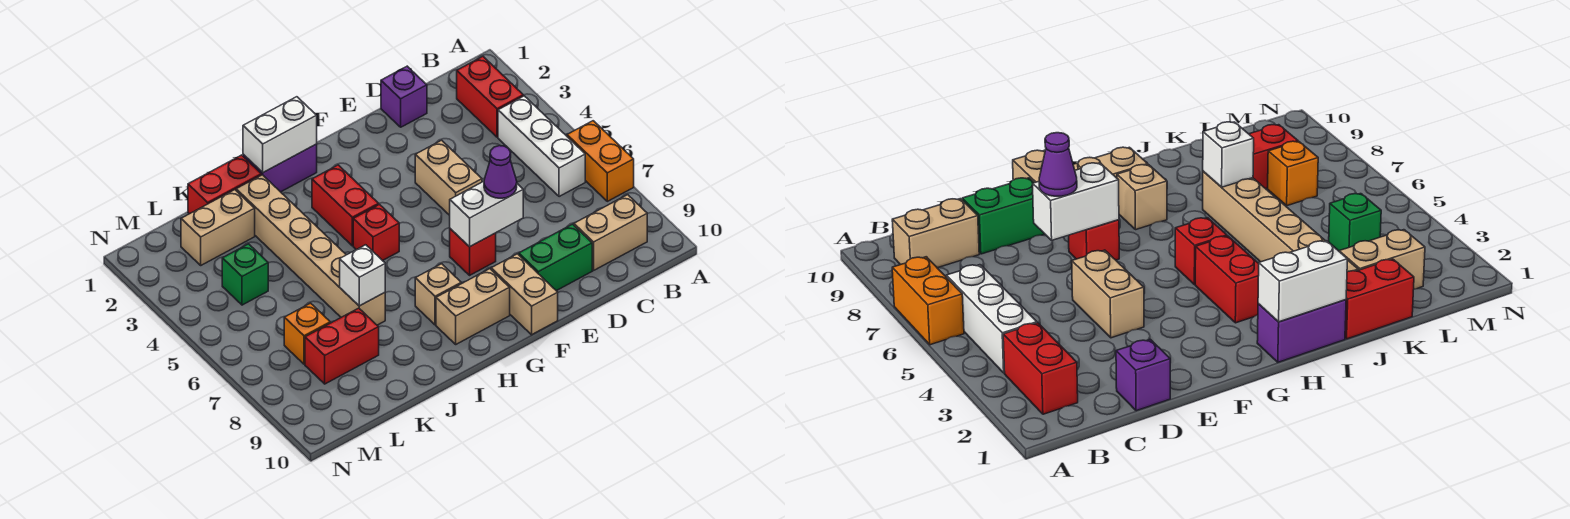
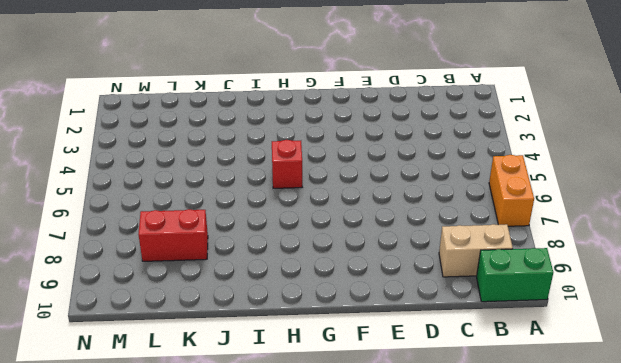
green 1x2 brick [477,248,553,302] -> green 1x2 brick moved to [519,224,592,291]
none -> red 1x2 brick [457,57,523,137]
none -> white 1x3 brick [498,96,585,197]
none -> purple 1x1 brick [381,66,427,127]

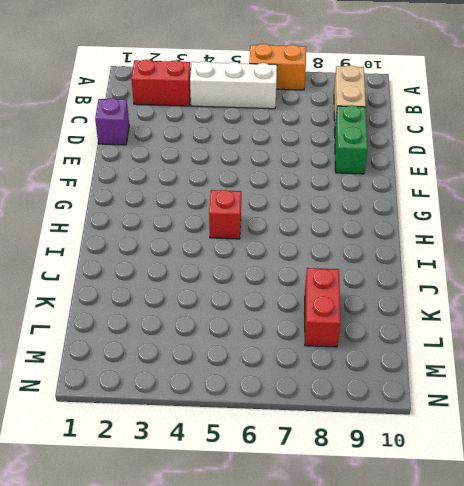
none -> tan 1x2 brick [415,140,482,215]
none -> red 1x1 brick [450,229,496,275]
none -> tan 1x2 brick [491,254,558,335]

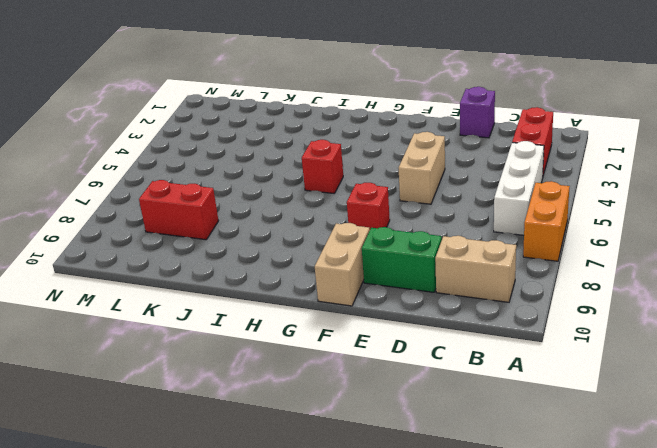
none -> tan 1x2 brick [436,269,510,344]
none -> purple 1x2 brick [243,144,317,192]
none -> red 1x2 brick [312,165,379,246]

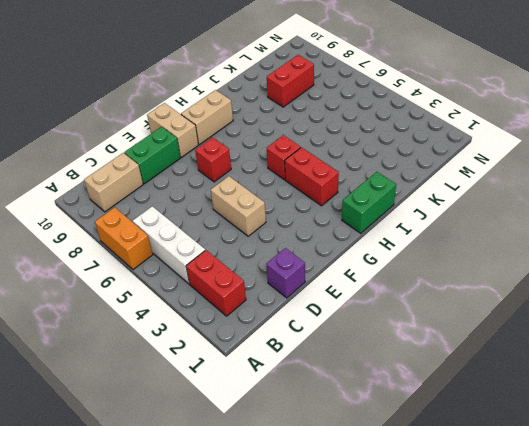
green 1x2 brick [342,172,396,233] -> purple 1x2 brick [243,144,317,192]
none -> tan 1x1 brick [415,264,461,325]
none -> red 1x2 brick [188,155,261,214]
none -> tan 1x6 brick [236,175,385,325]

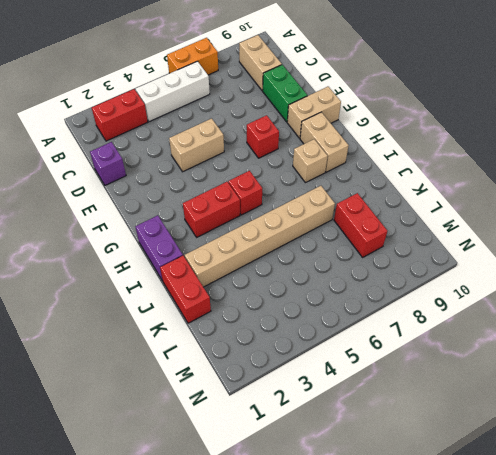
none -> tan 1x2 brick [181,190,255,265]
none -> green 1x1 brick [222,244,268,305]
none -> orange 1x1 brick [284,303,330,364]

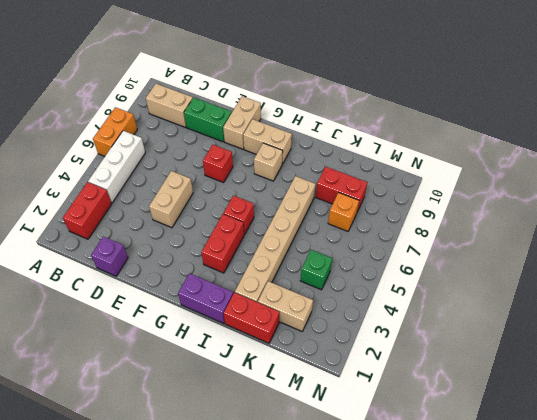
none -> white 1x2 brick [450,181,523,247]
none -> white 1x2 brick [243,97,317,173]
none -> white 1x1 brick [340,245,385,306]

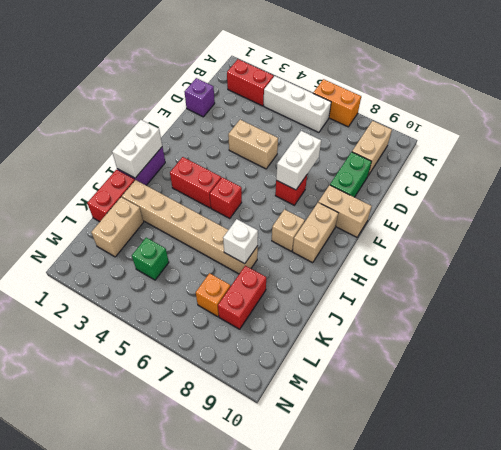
none -> purple 1x1 cone [484,146,517,198]

